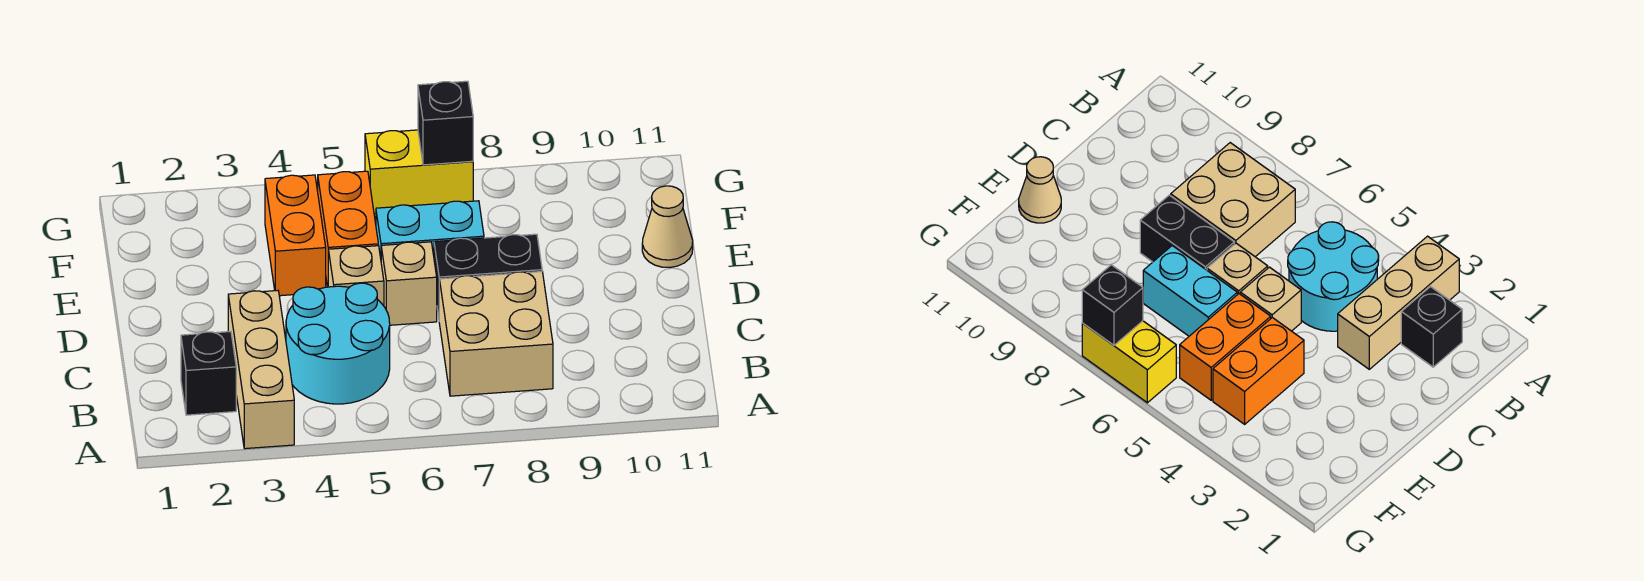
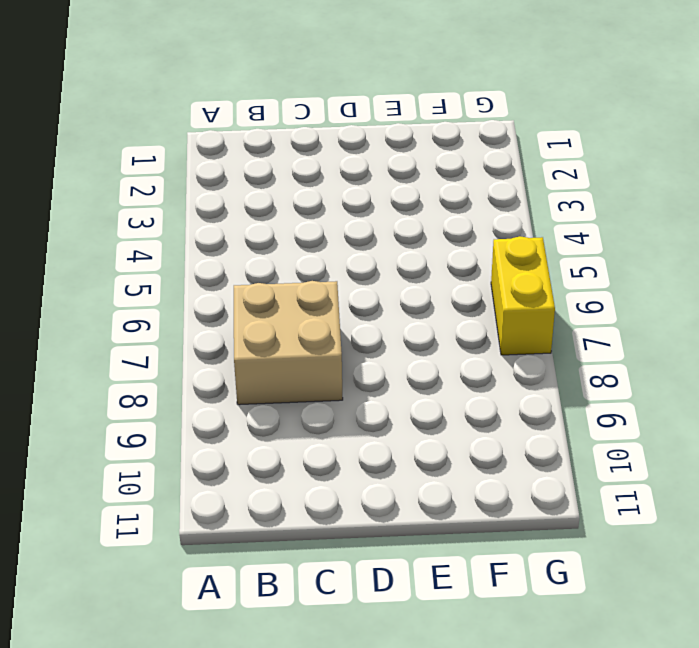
none -> tan 1x3 brick [228,291,294,449]
none -> black 1x1 brick [181,332,236,415]
none -> cyan 2x2 round brick [286,283,390,404]

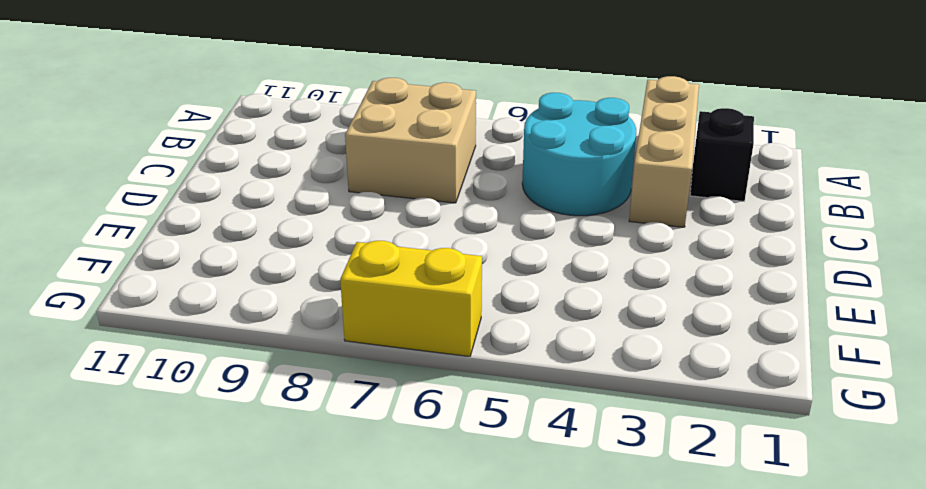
none -> tan 1x1 brick [328,246,384,306]
none -> tan 1x1 brick [381,242,437,325]
none -> black 1x2 brick [434,234,542,317]

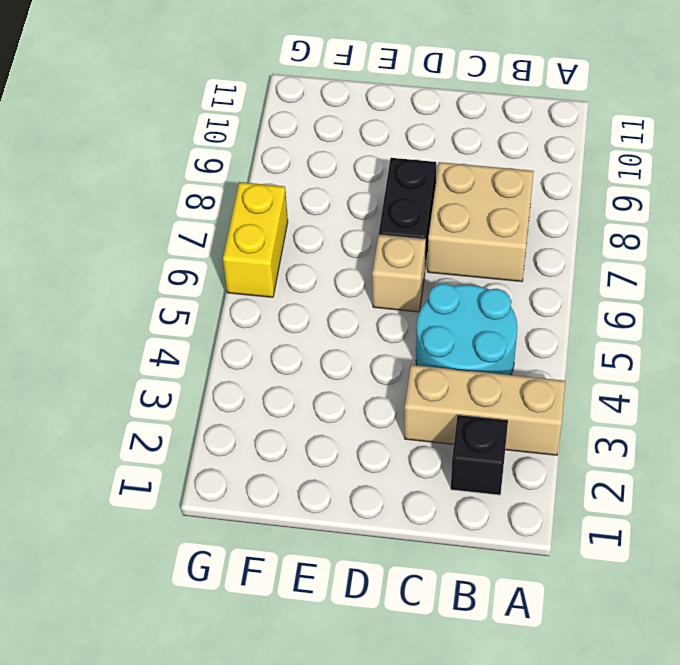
none -> tan 1x1 brick [328,246,384,306]
none -> orange 1x2 brick [265,175,326,296]
none -> orange 1x2 brick [318,171,378,287]

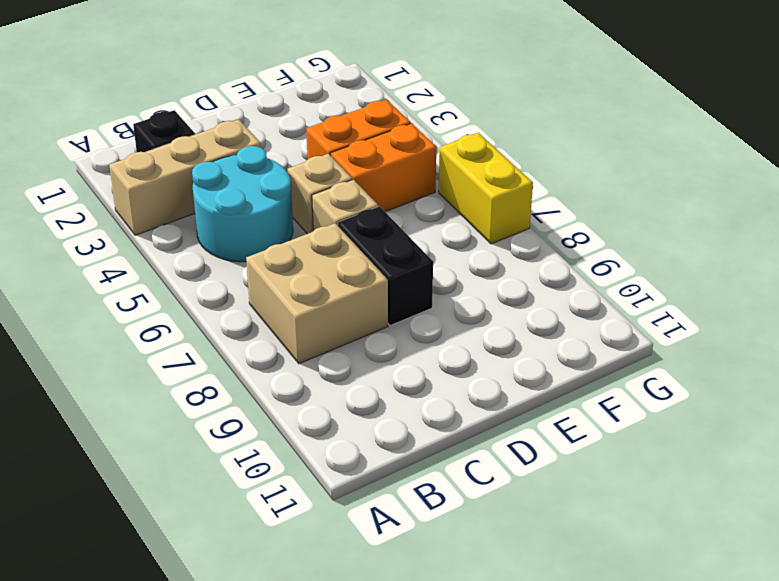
none -> cyan 1x2 brick [376,201,484,258]
none -> tan 1x1 cone [642,186,693,268]
none -> black 1x1 brick [418,81,473,165]

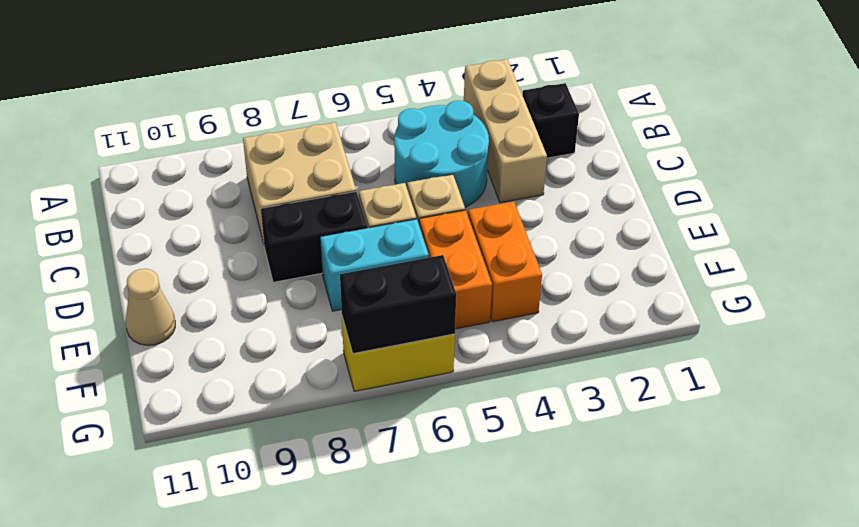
black 1x2 brick [340,255,456,354] -> black 1x1 brick [418,81,473,165]

